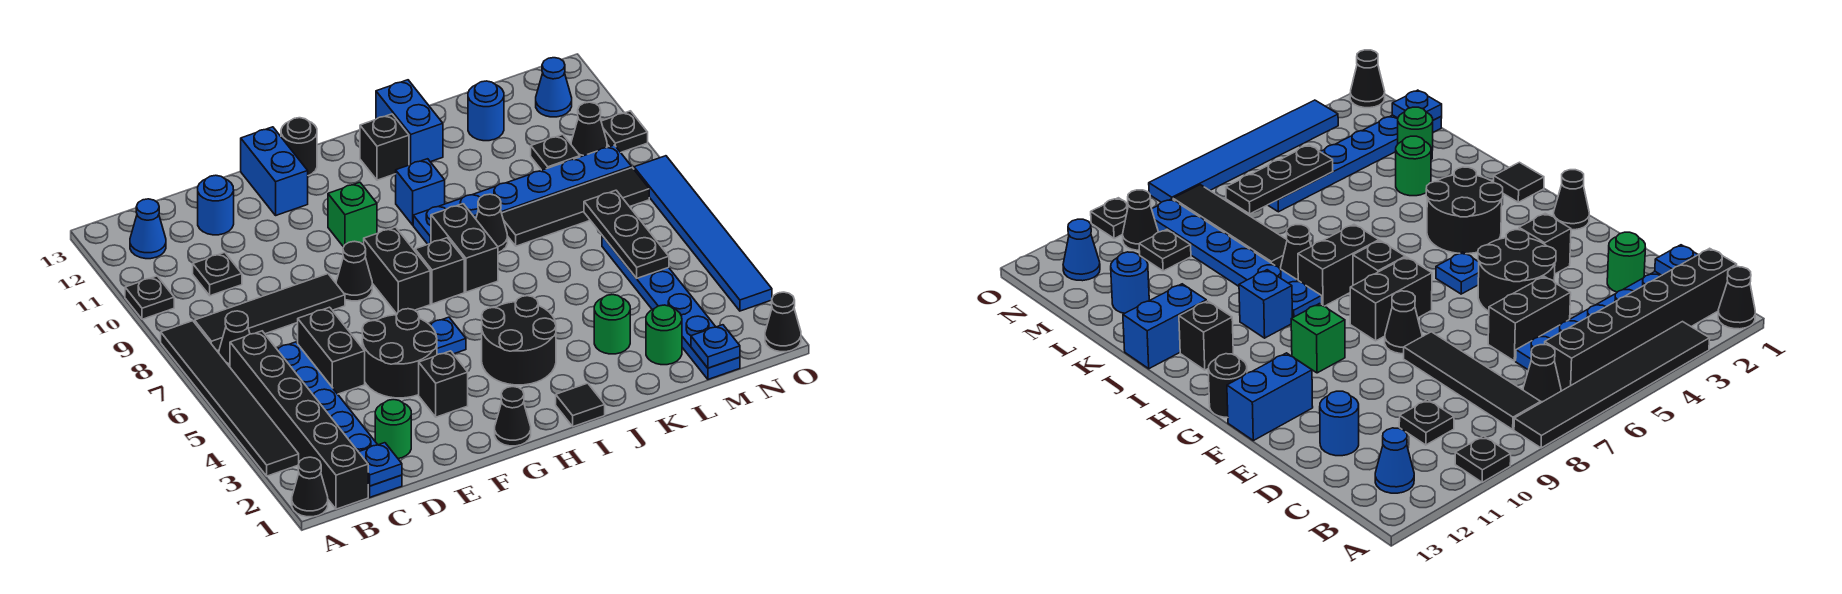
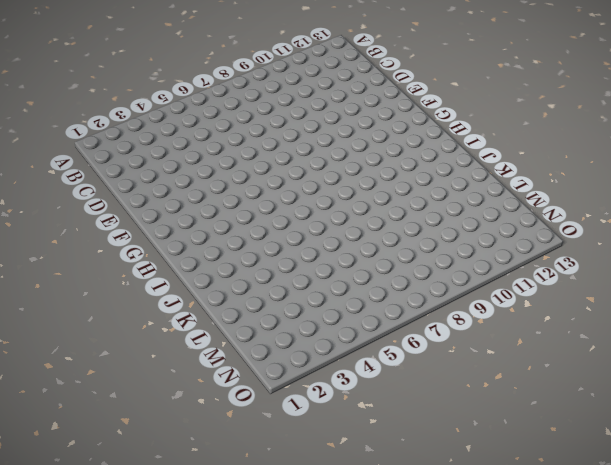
none -> black 1x1 cone [292,457,328,517]
none -> black 1x6 tile [161,321,299,476]
none -> black 1x1 plate [125,276,174,319]
none -> black 1x6 brick [230,331,368,509]

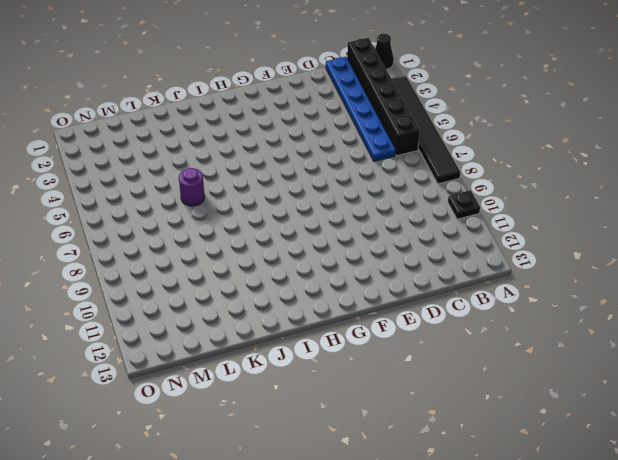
purple 1x1 round brick [179,168,205,206] -> none
none -> black 1x1 cone [219,311,250,367]
none -> black 1x4 tile [195,274,345,350]
none -> blue 1x1 cone [130,199,166,259]
none -> black 1x1 plate [193,252,242,296]

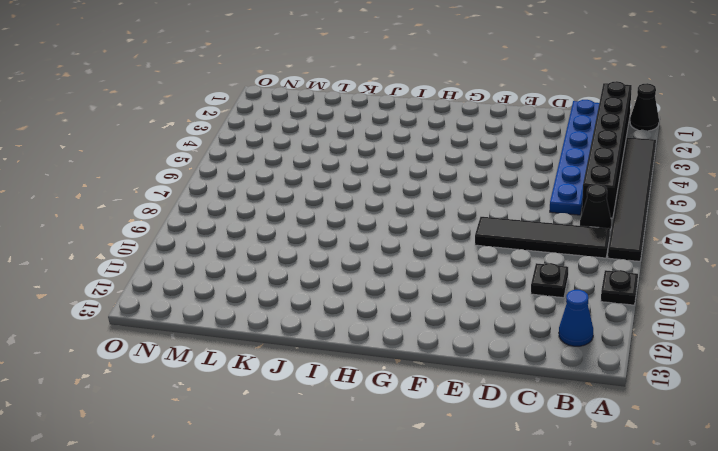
none -> green 1x1 round brick [375,400,411,459]
none -> black 1x2 brick [298,307,365,394]
none -> blue 1x1 round brick [198,175,234,235]
none -> black 2x2 round brick [362,309,437,398]

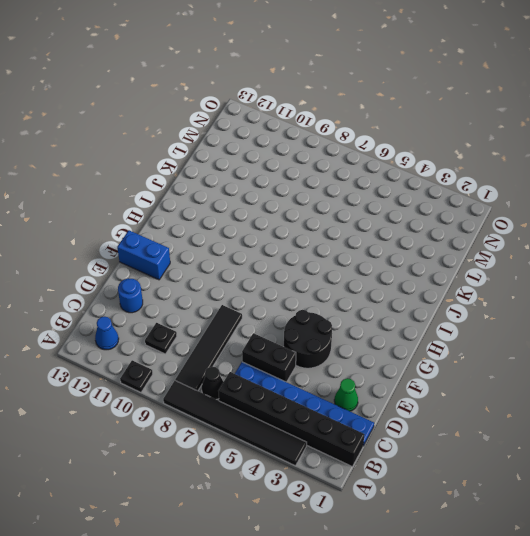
green 1x1 cone [334,378,358,411] -> green 1x1 round brick [375,400,411,459]
none -> black 1x1 cone [292,457,328,517]
none -> black 1x1 brick [419,351,468,417]
none -> black 1x1 cone [336,241,372,301]
none -> black 1x1 cone [495,387,531,446]

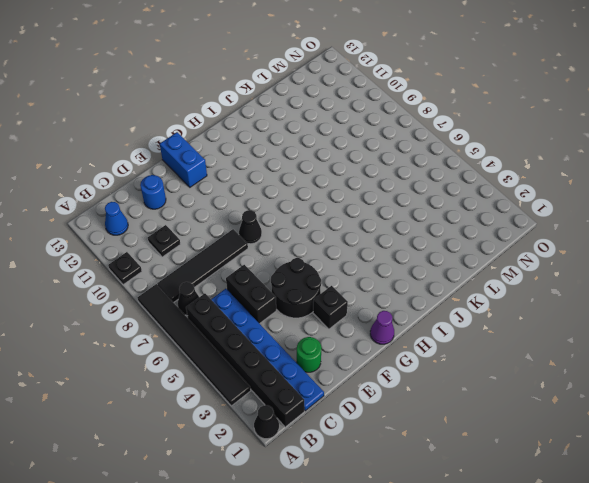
purple 1x1 cone [370,311,394,344] -> black 1x1 cone [495,387,531,446]
none -> blue 1x1 plate [429,317,466,355]
none -> black 1x2 brick [364,227,430,314]
none -> green 1x1 brick [328,182,377,247]
none -> black 1x1 round brick [281,118,317,176]

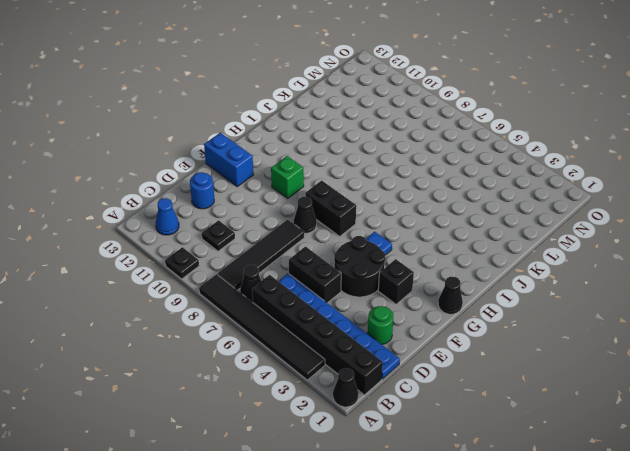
none -> black 1x1 round brick [281,118,317,176]
none -> black 2x2 round brick [482,296,556,385]
none -> black 1x1 brick [415,238,464,304]
none -> black 1x1 tile [556,383,605,427]

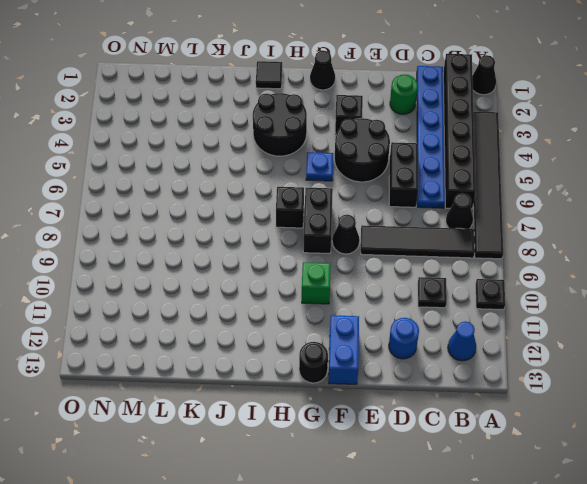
none -> black 1x2 brick [431,204,498,292]
none -> blue 1x6 plate [413,145,632,244]
none -> blue 1x1 brick [396,159,445,225]
none -> black 1x1 brick [360,114,409,180]

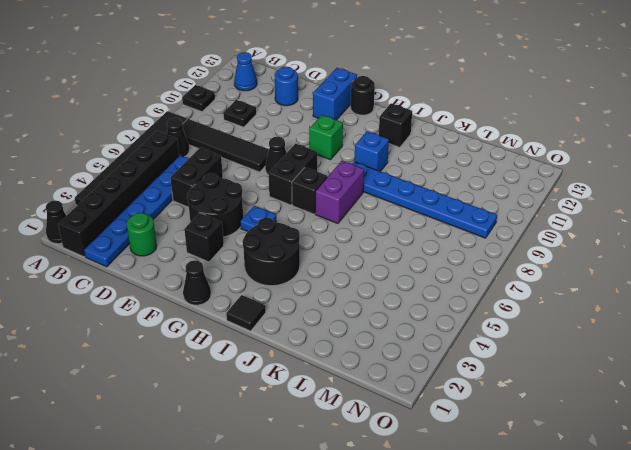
purple 1x2 brick [315,161,364,224] -> black 1x2 brick [431,204,498,292]
none -> black 1x1 cone [476,194,508,252]
none -> blue 1x2 brick [376,80,443,165]
none -> green 1x1 round brick [594,295,630,354]
none -> black 1x4 tile [502,168,649,246]

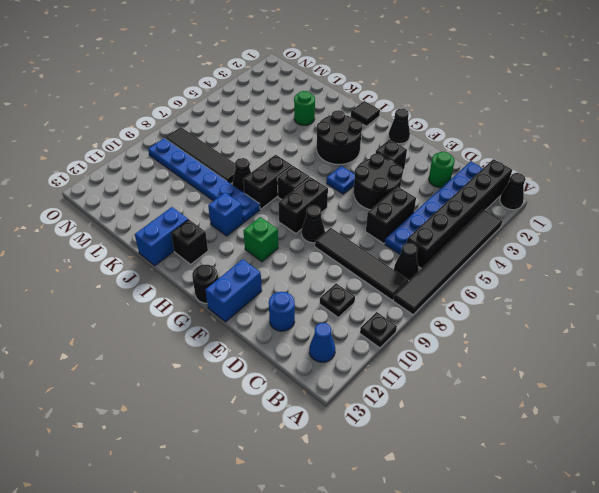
none -> green 1x1 round brick [646,305,682,365]
none -> blue 1x1 round brick [468,81,504,141]
none -> blue 1x6 plate [602,236,740,379]
none -> black 1x1 plate [531,135,580,170]

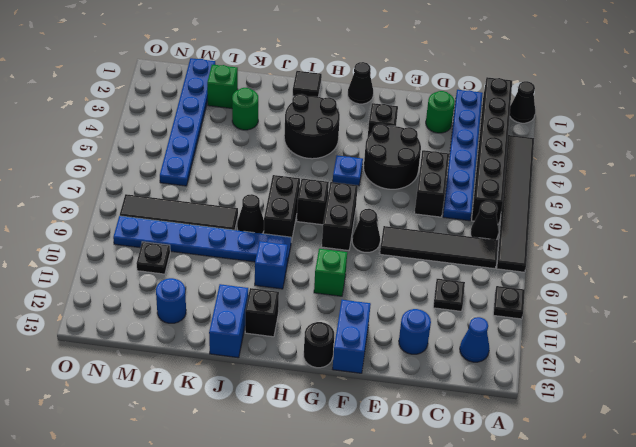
green 1x1 brick [207,65,238,108] -> green 1x1 round brick [646,305,682,365]
none -> black 1x1 cone [571,102,607,157]
none -> blue 1x1 cone [536,58,572,117]
none -> black 1x1 cone [765,292,801,352]
none -> blue 1x6 tile [634,156,772,311]

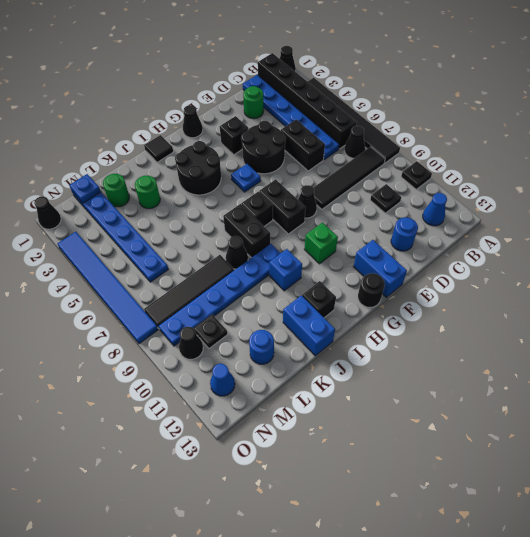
none -> black 1x1 plate [601,111,648,152]
none -> blue 1x1 plate [359,443,402,486]
none -> black 1x3 plate [584,190,669,278]

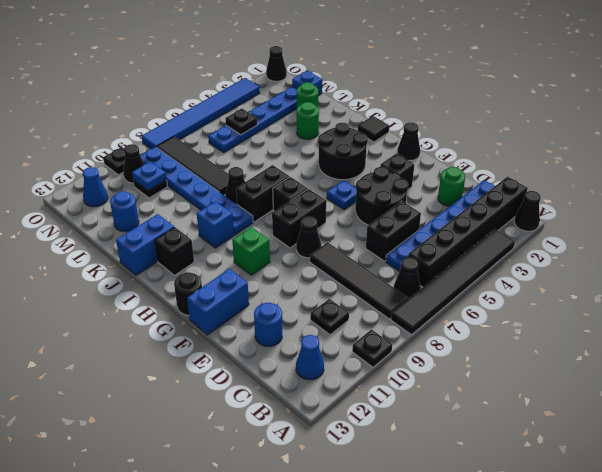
black 1x1 plate [225,109,257,135] -> black 1x3 plate [584,190,669,278]
blue 1x1 plate [132,161,167,190] -> blue 1x1 plate moved to [359,443,402,486]

